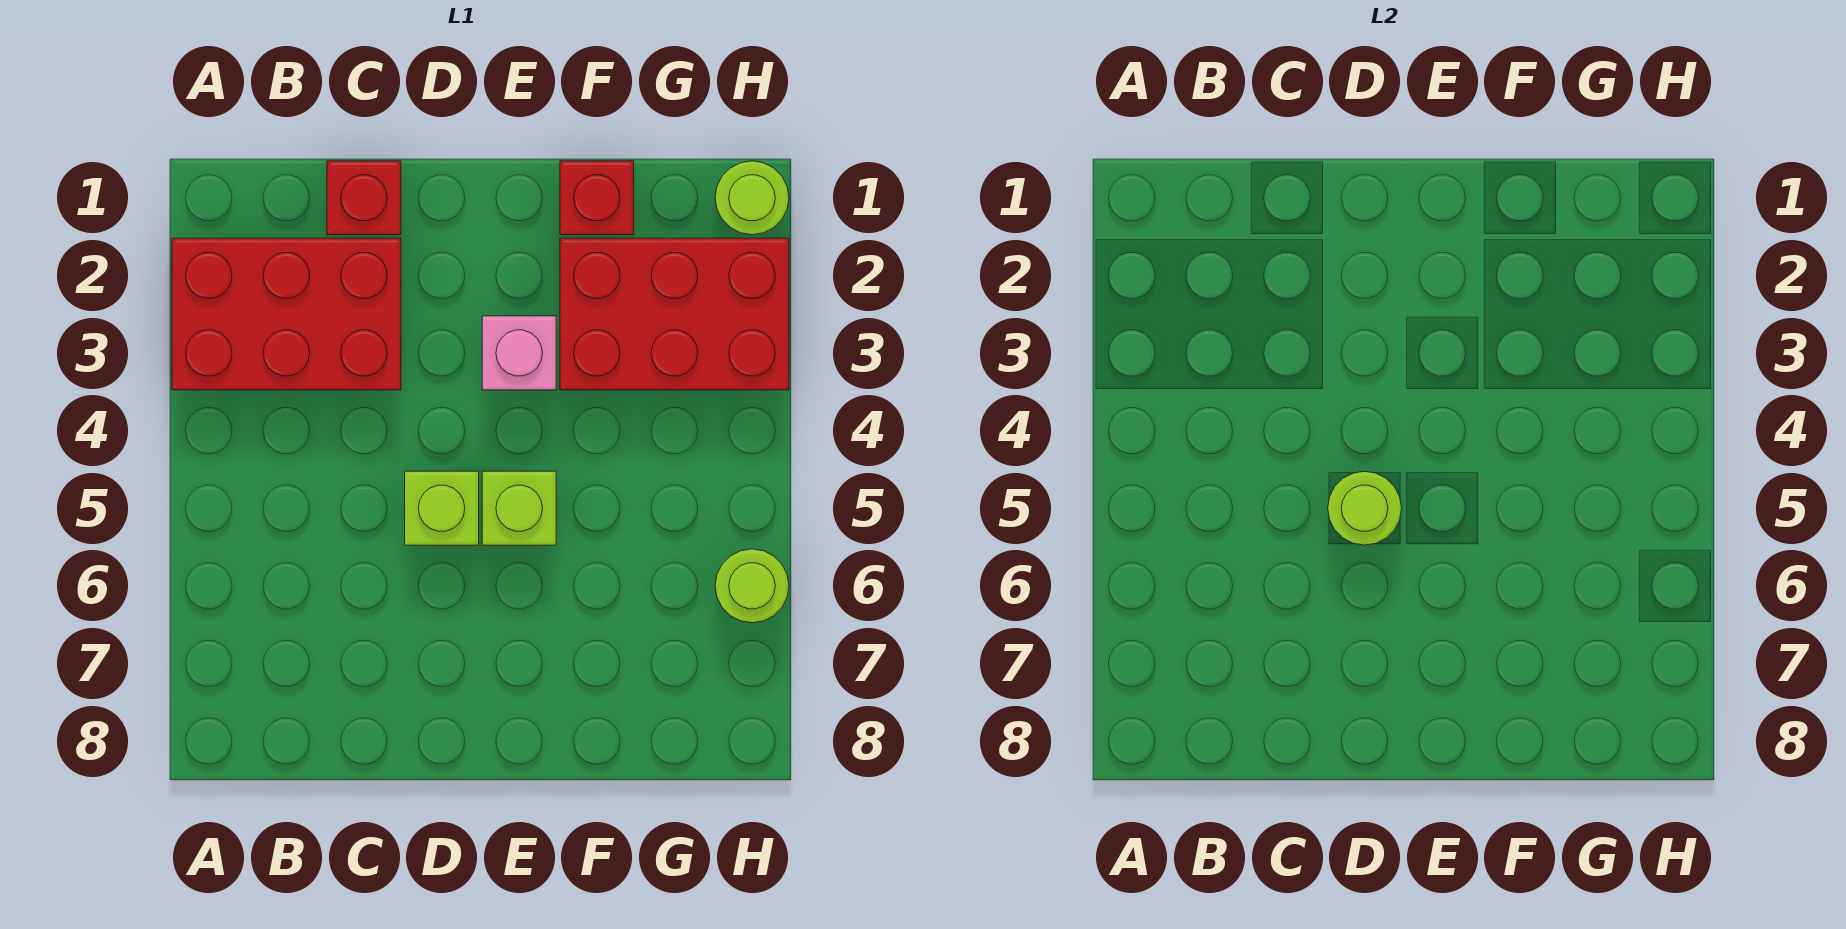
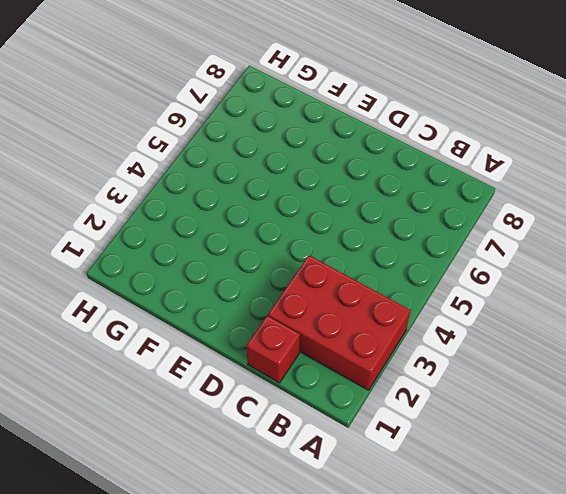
none -> lime 1x1 brick [405,471,479,545]
none -> pink 1x1 brick [482,316,556,390]

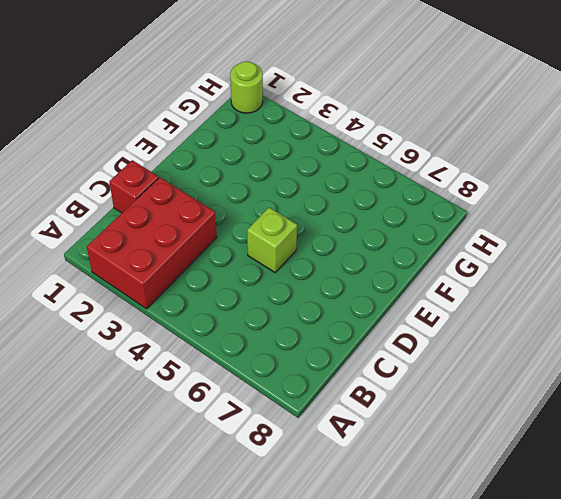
none -> pink 1x1 brick [482,316,556,390]
none -> lime 1x1 brick [482,471,556,545]

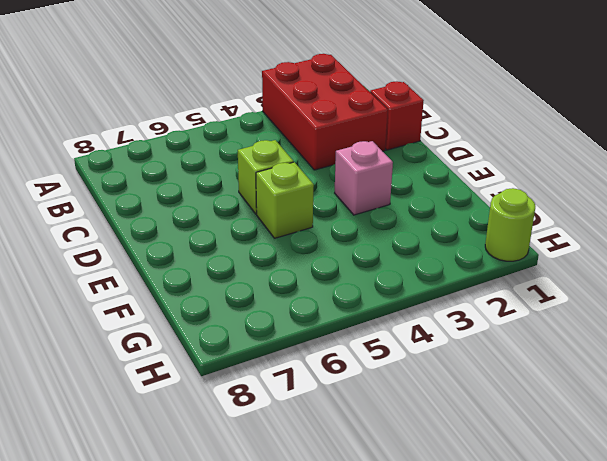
none -> red 1x1 brick [560,161,634,235]
none -> red 2x3 brick [560,238,789,390]

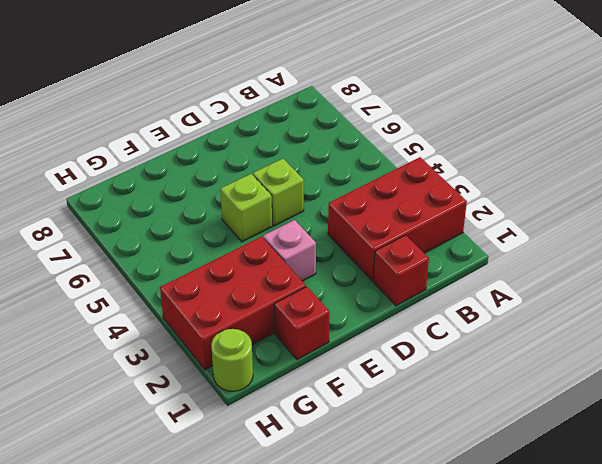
none -> lime 1x1 round brick [715,549,789,623]
none -> lime 1x1 round brick [1328,471,1402,545]

